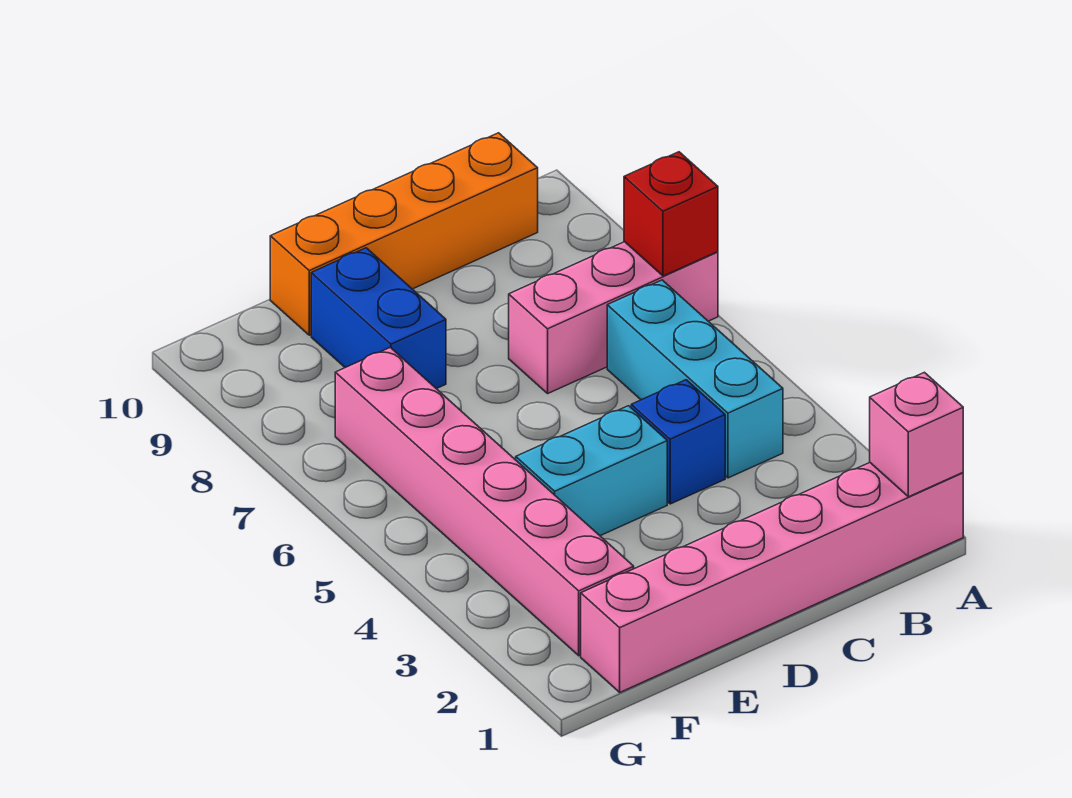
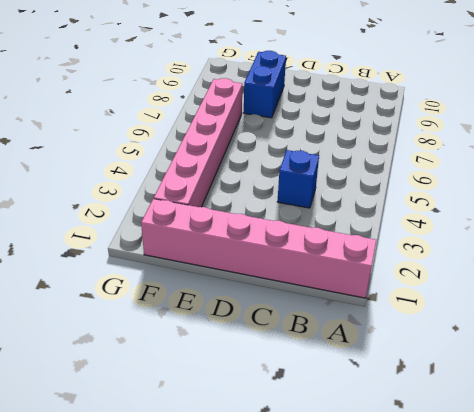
none -> pink 1x3 brick [509,242,718,393]
none -> cyan 1x3 brick [607,280,783,478]

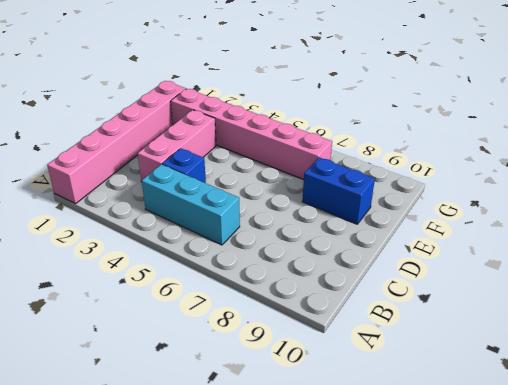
pink 1x3 brick [138,110,216,181] -> pink 1x3 brick moved to [509,242,718,393]
none -> orange 1x4 brick [270,133,538,335]
none -> cyan 1x2 brick [516,406,667,536]

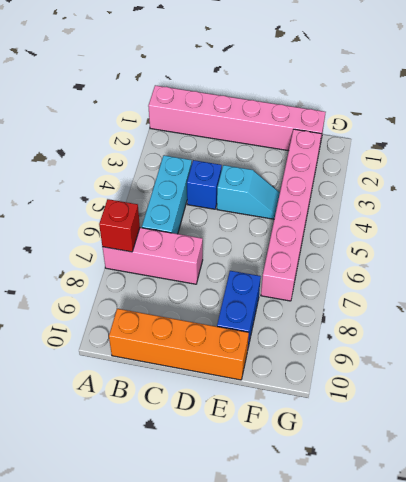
cyan 1x2 slope [217,165,280,219] -> cyan 1x2 brick [516,406,667,536]
none -> pink 1x1 brick [870,372,963,497]

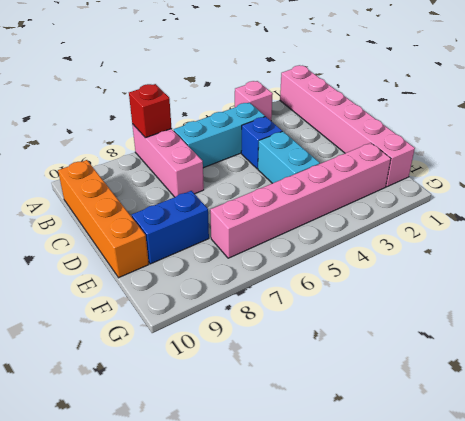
pink 1x1 brick [235,81,273,121] -> pink 1x1 brick moved to [870,372,963,497]

